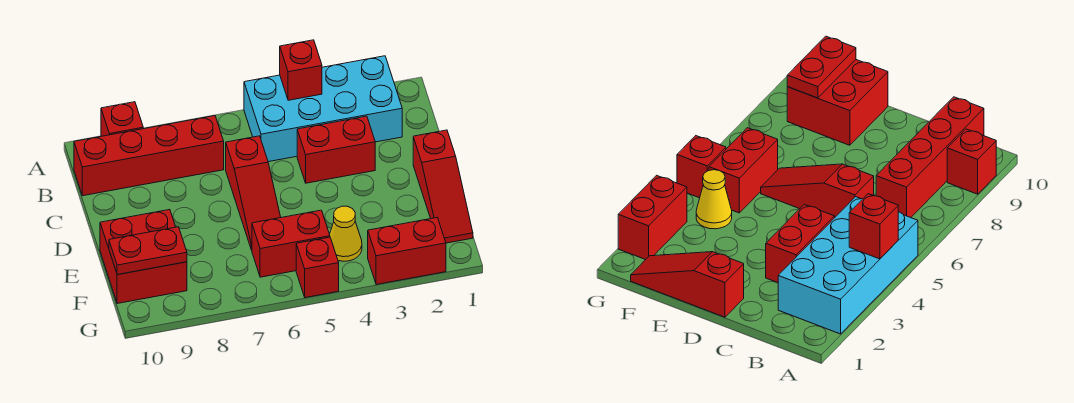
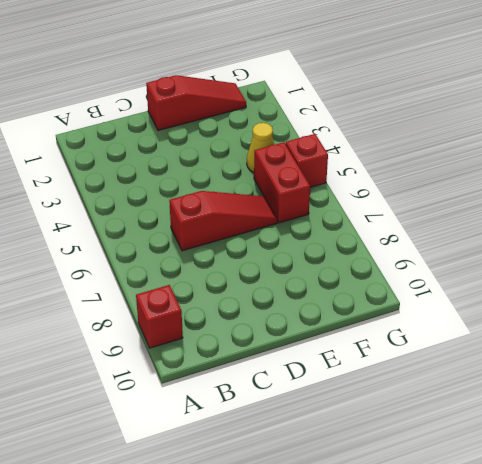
none -> cyan 2x4 brick [244,56,402,162]
none -> red 1x4 brick [74,116,224,196]
none -> red 1x2 brick [297,116,375,183]

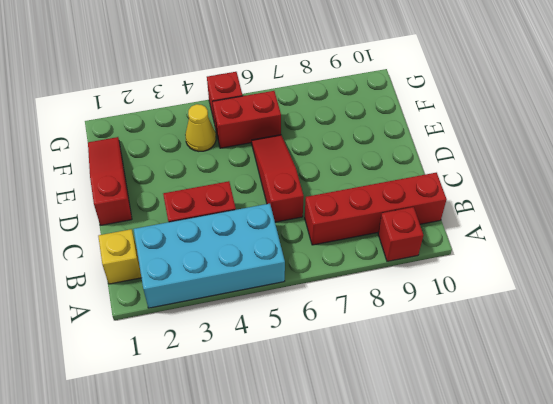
yellow 1x1 brick [98,229,141,284] -> none
none -> red 2x2 brick [100,210,187,304]
none -> red 1x2 brick [368,218,446,285]
none -> red 1x1 brick [280,40,322,100]

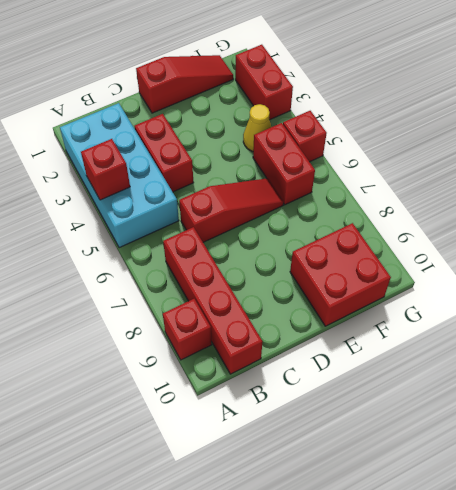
none -> red 1x2 plate [109,227,187,275]

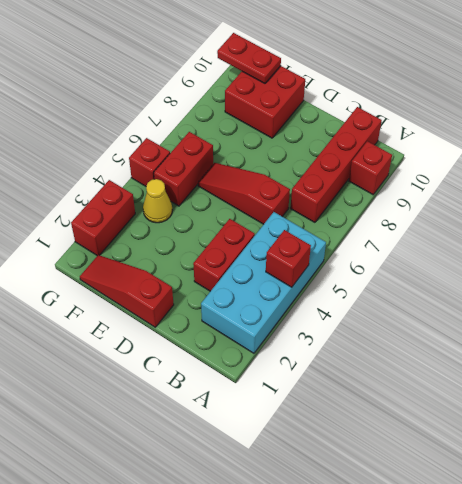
red 1x2 plate [217,33,281,83] -> red 1x2 plate turned to [109,227,187,275]

